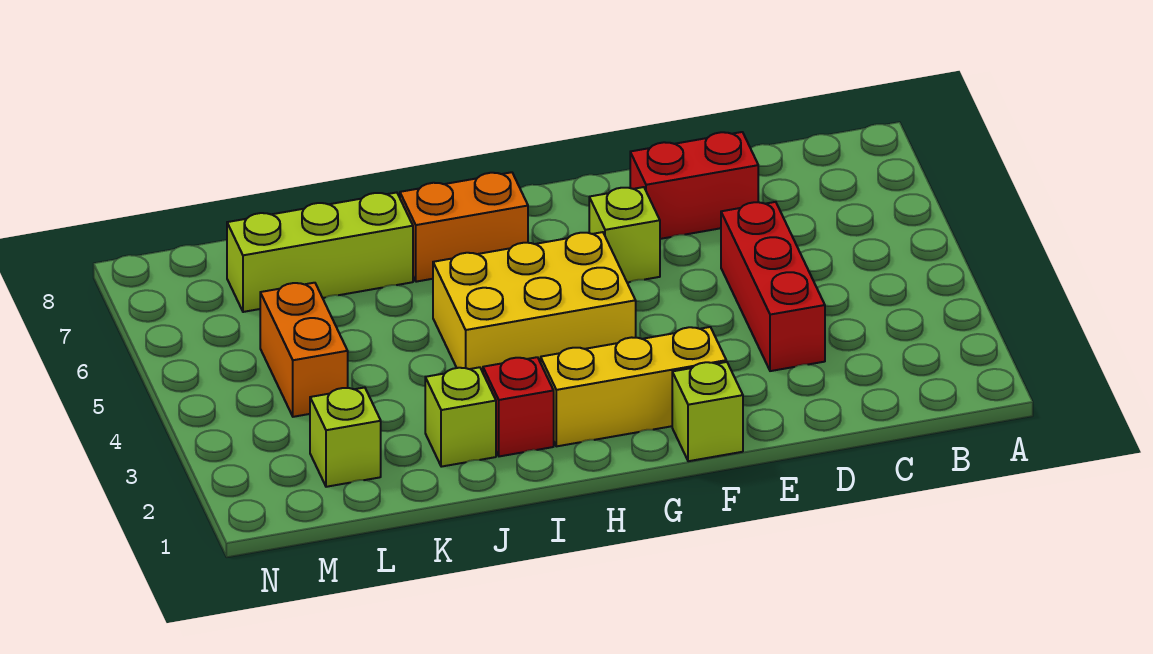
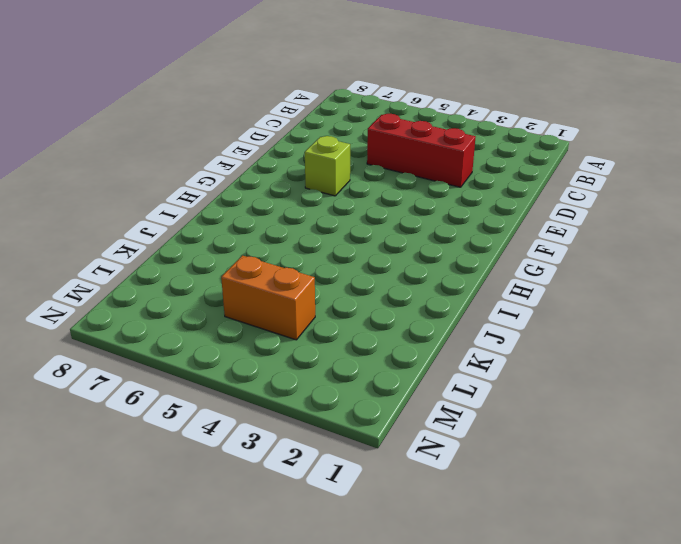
none -> red 1x2 brick [630,132,758,239]
none -> lime 1x1 brick [672,362,743,461]
none -> yellow 1x3 brick [541,327,726,446]

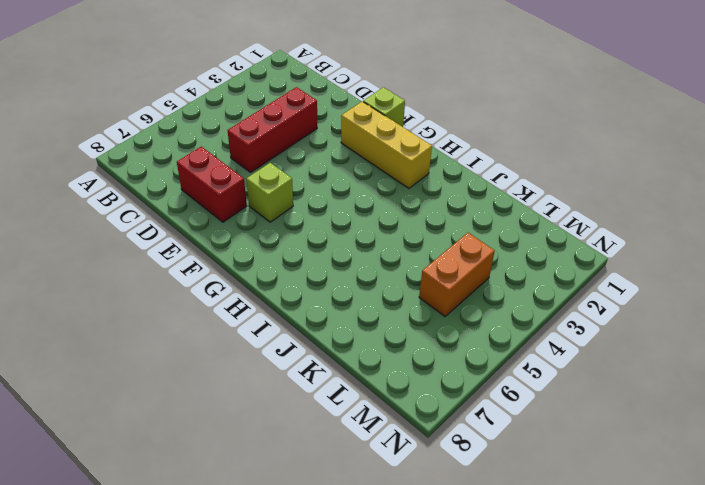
none -> yellow 2x3 brick [433,232,636,372]
none -> orange 1x2 brick [400,172,528,282]
none -> red 1x1 brick [483,357,554,456]

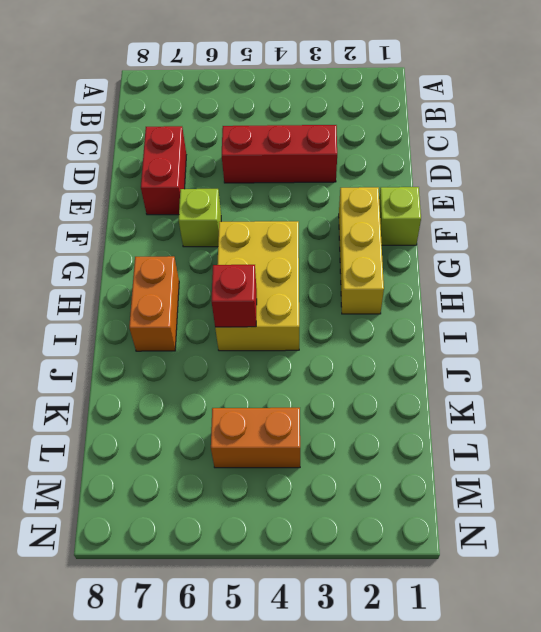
red 1x1 brick [211,265,257,327] -> red 1x1 brick moved to [483,357,554,456]
none -> lime 1x1 brick [425,367,496,467]
none -> lime 1x3 brick [227,192,413,312]
none -> lime 1x1 brick [310,388,381,487]

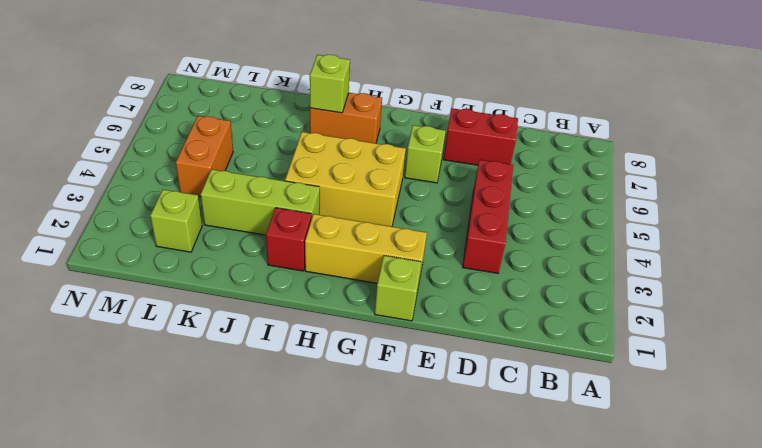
lime 1x3 brick [201,169,320,235] -> lime 1x3 brick moved to [227,192,413,312]
lime 1x1 brick [310,55,350,113] -> lime 1x1 brick moved to [425,367,496,467]

